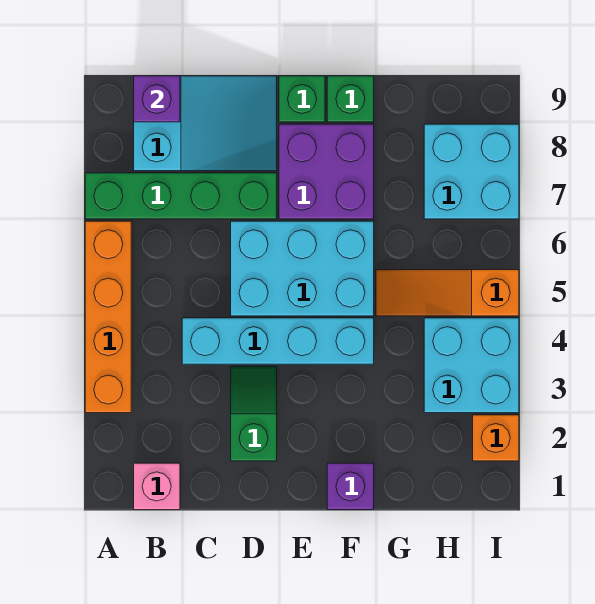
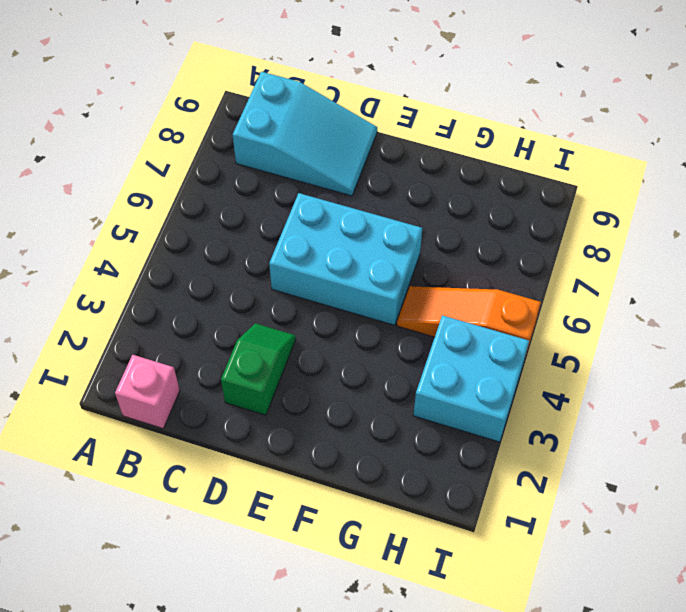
none -> orange 1x4 brick [85,221,131,413]
none -> green 1x4 brick [85,173,277,219]
none -> cyan 1x4 brick [182,318,374,364]

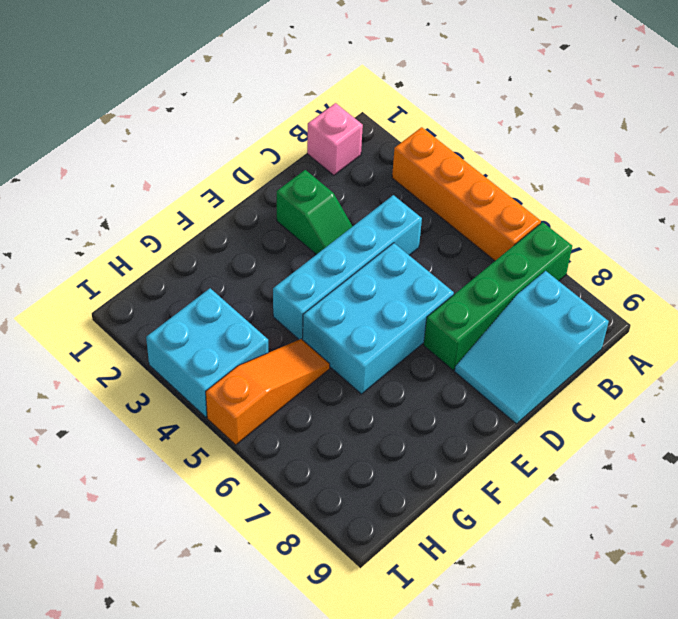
none -> purple 2x2 brick [279,124,374,219]
none -> green 1x1 brick [279,76,325,122]
none -> purple 1x1 brick [327,463,374,510]

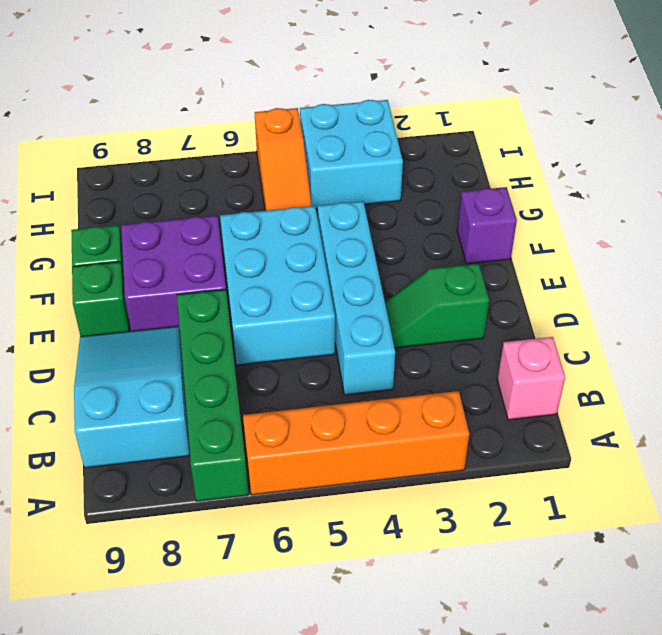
none -> cyan 2x2 brick [424,124,519,219]
none -> orange 1x1 brick [473,415,519,461]
none -> purple 1x1 brick [134,76,180,122]

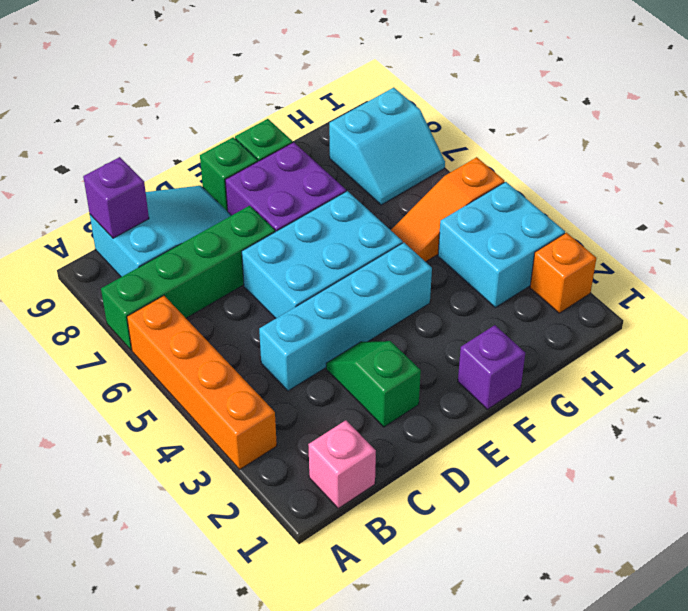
cyan 2x2 slope [329,88,445,205] -> cyan 2x2 brick [424,124,519,219]

